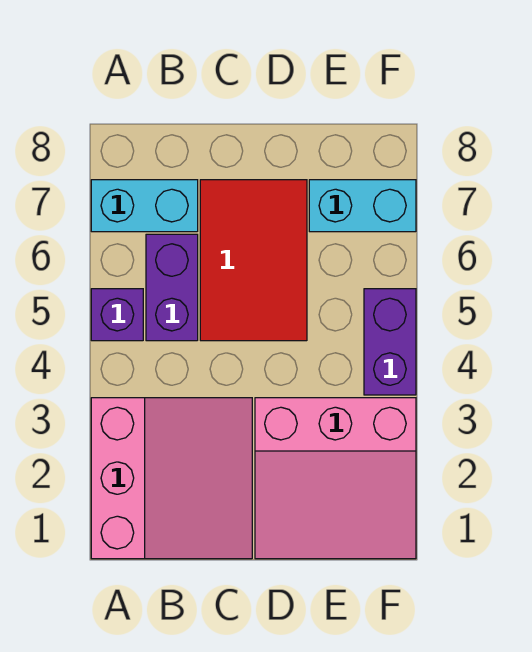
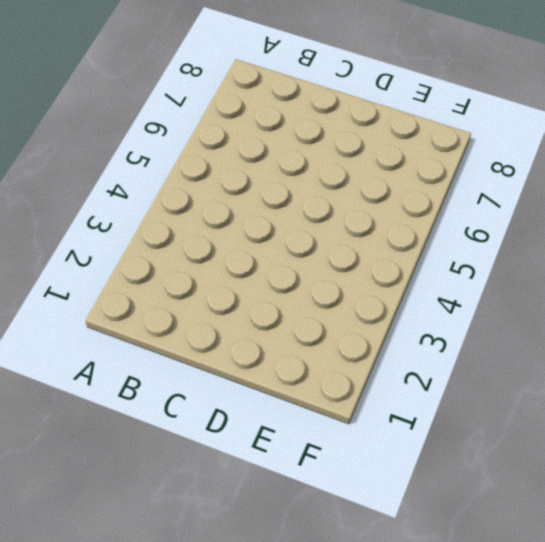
none -> pink 3x3 slope [91,398,252,559]
none -> purple 1x1 brick [91,289,143,341]

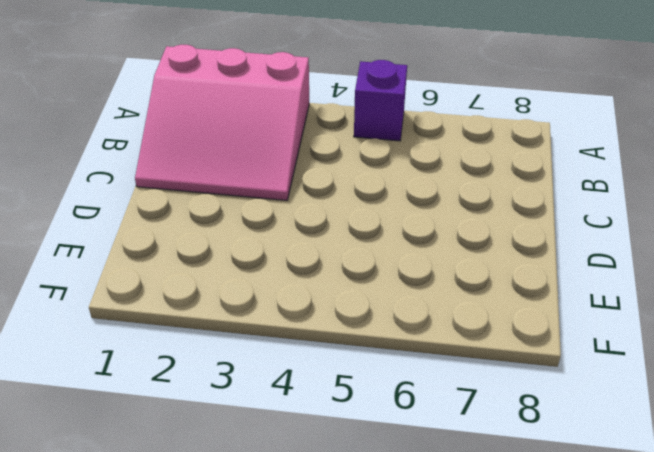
none -> cyan 1x2 brick [91,180,198,232]
none -> purple 1x2 brick [146,234,198,341]

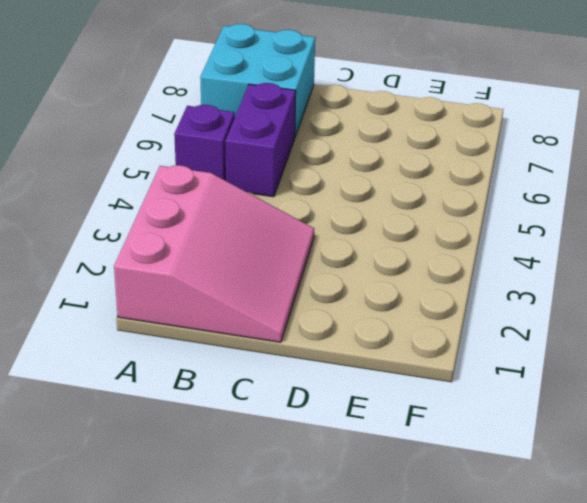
cyan 2x2 brick [200,24,315,136] -> cyan 1x2 brick [91,180,198,232]
none -> red 2x3 tile [200,180,307,341]
none -> pink 3x3 slope [255,398,416,559]

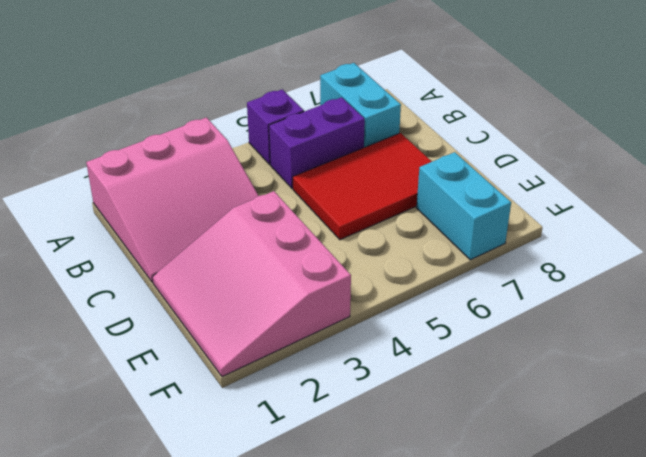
none -> purple 1x2 brick [364,289,416,395]

